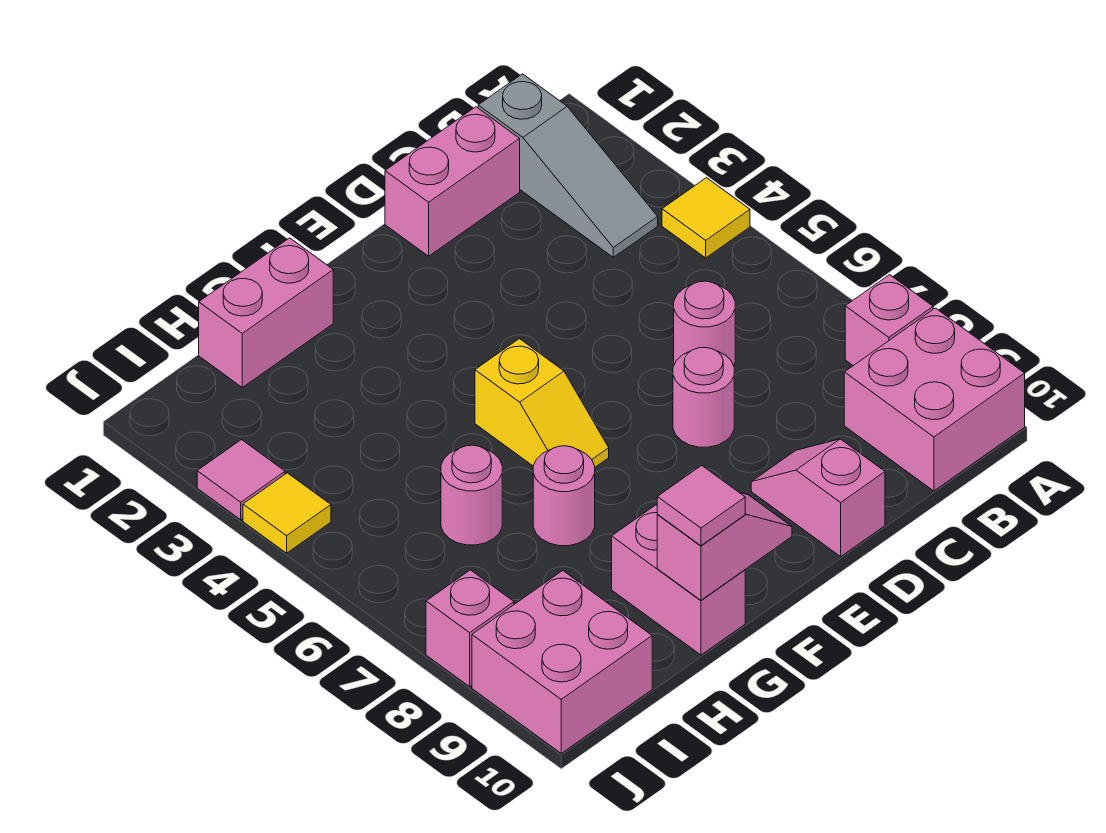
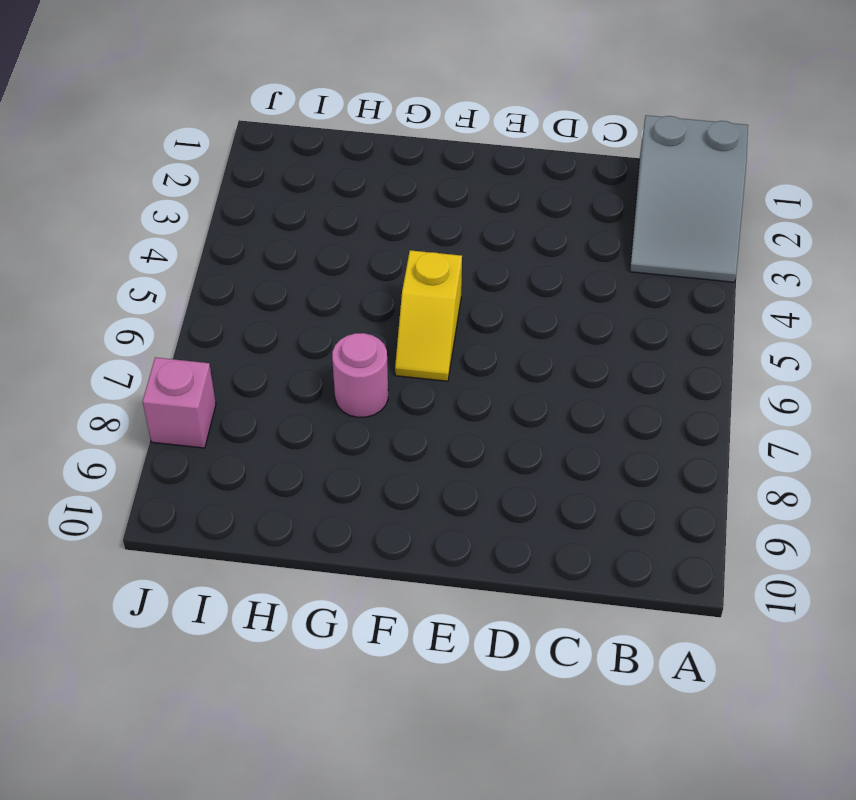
grey 2x3 slope [630,115,748,282] -> grey 1x3 slope [478,74,658,257]
none -> yellow 1x1 tile [662,178,750,258]
none -> pink 1x1 brick [845,275,933,366]
none -> pink 2x2 brick [844,308,1025,491]

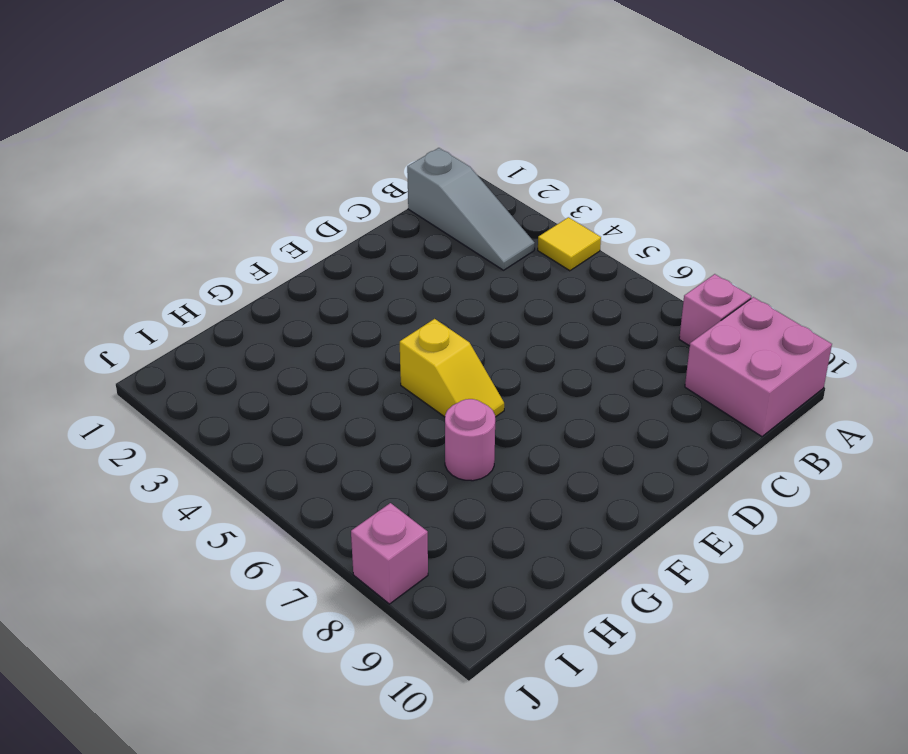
none -> pink 1x2 brick [385,107,520,256]
none -> pink 1x1 round brick [674,281,735,366]
none -> pink 1x1 round brick [673,348,734,447]

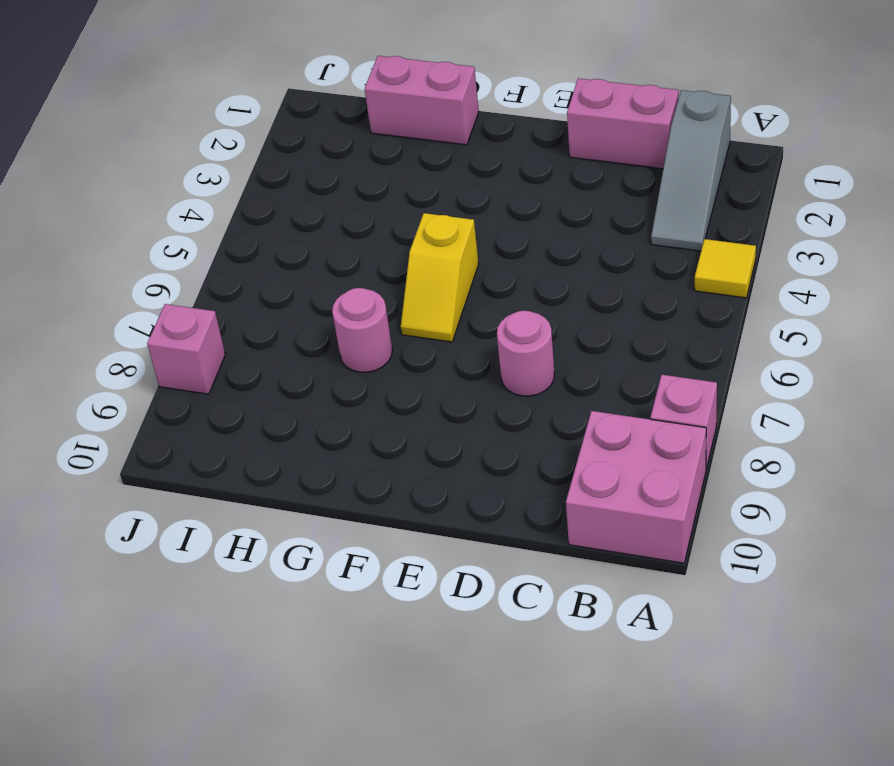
none -> pink 1x1 round brick [674,281,735,366]
none -> pink 1x2 slope [751,439,885,556]
none -> pink 1x2 brick [612,505,745,655]

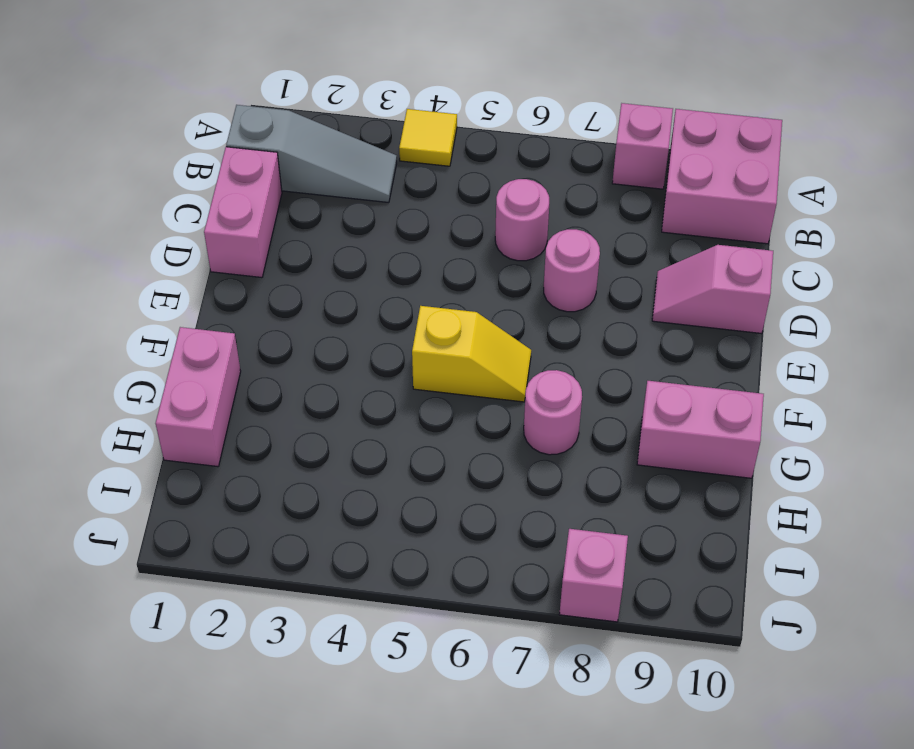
none -> pink 1x1 round brick [441,445,502,545]
none -> pink 2x2 brick [472,571,652,753]
none -> pink 1x1 tile [197,440,285,520]

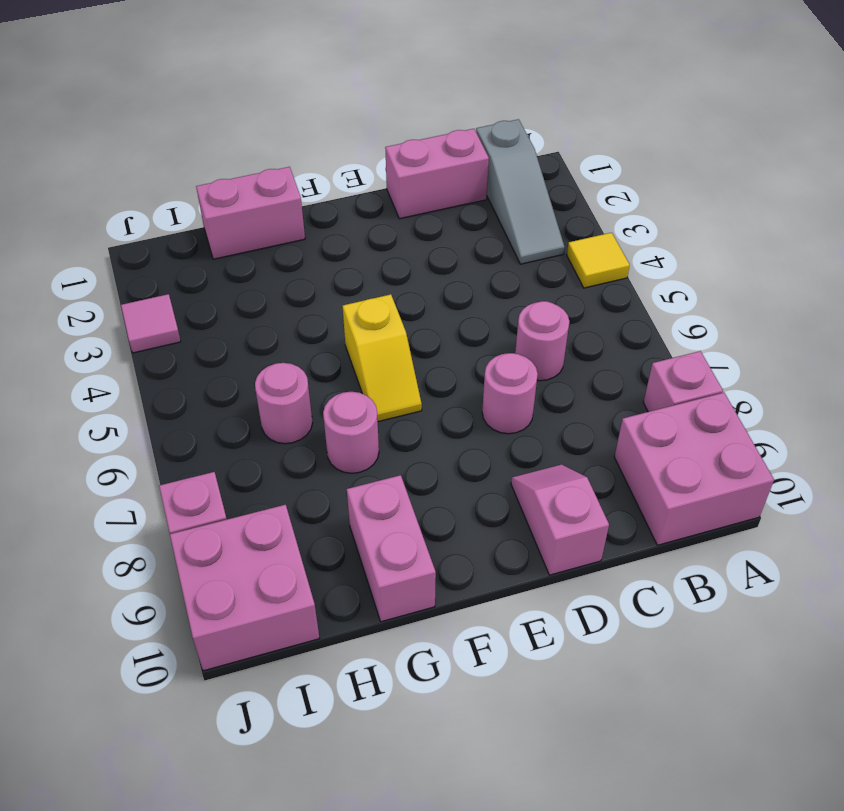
none -> yellow 1x1 tile [243,473,331,553]
none -> pink 1x2 slope [657,493,792,600]
none -> pink 1x1 tile [657,465,745,546]

